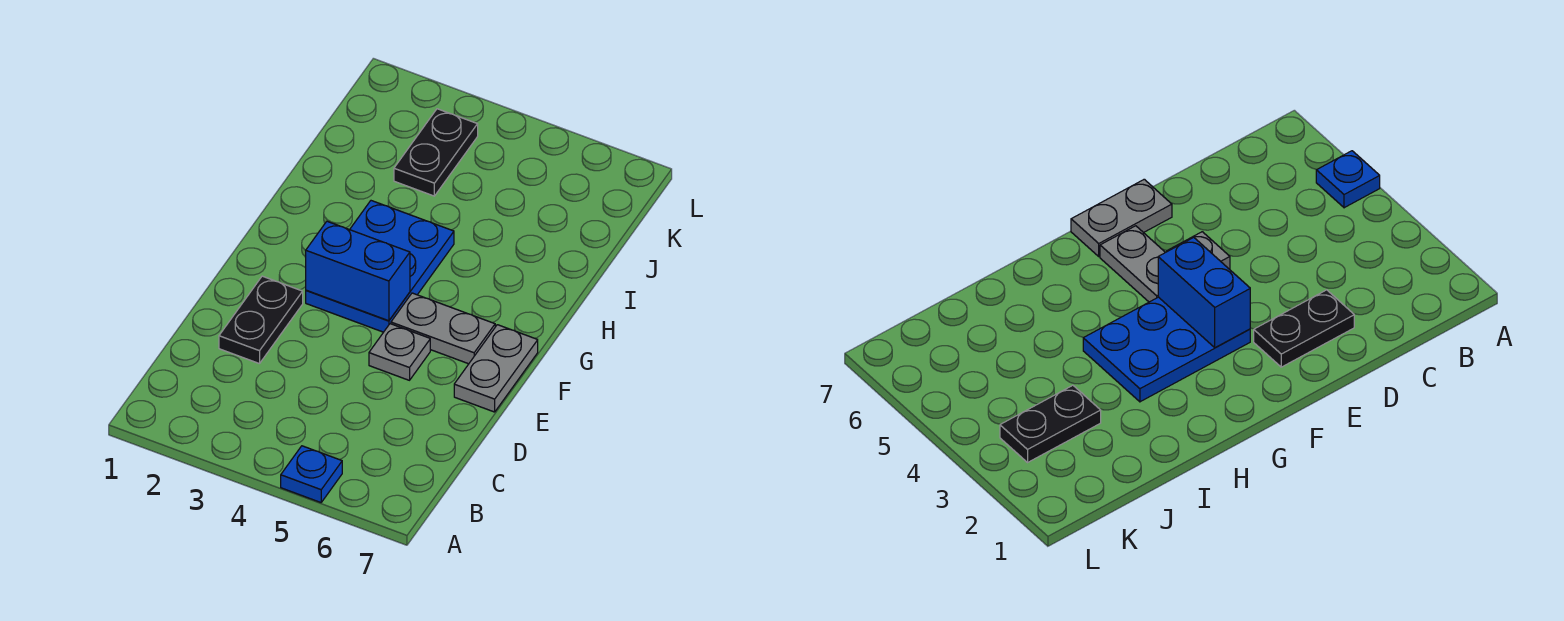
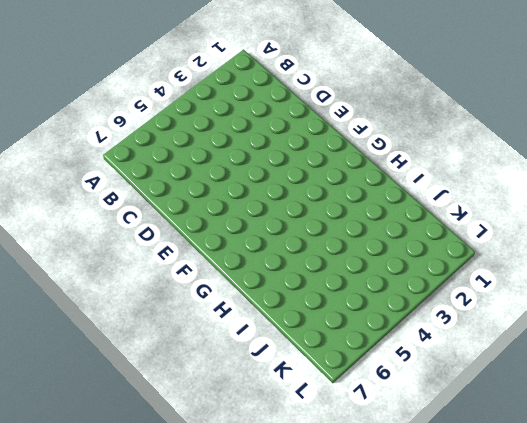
none -> blue 1x1 plate [281,446,342,502]
none -> black 1x2 plate [219,276,303,364]

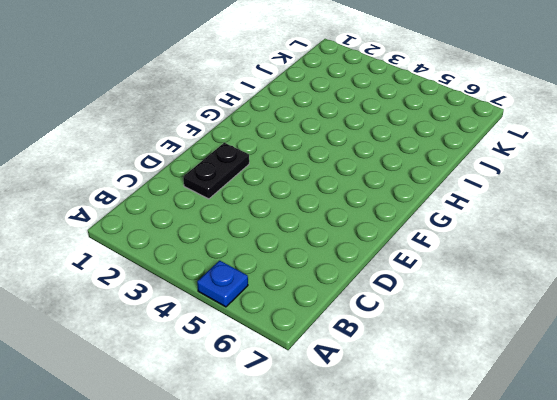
none -> grey 1x1 plate [369,324,430,380]
none -> grey 1x2 plate [454,325,538,412]

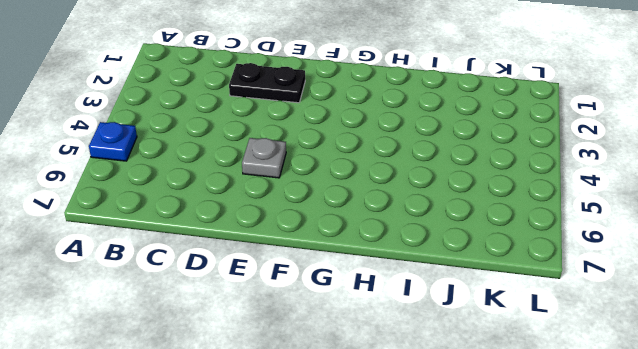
none -> grey 1x2 plate [454,325,538,412]
none -> blue 2x3 plate [306,201,454,332]

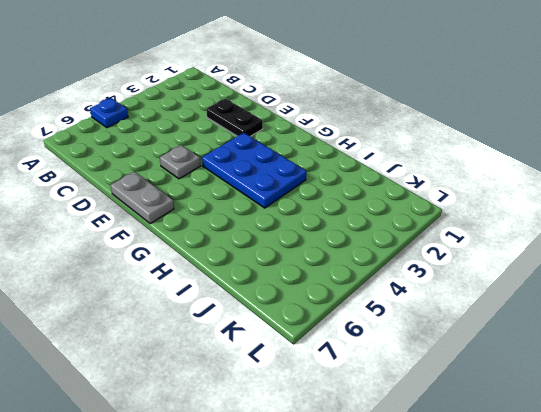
none -> grey 1x2 plate [391,293,495,364]
none -> black 1x2 plate [394,109,478,196]

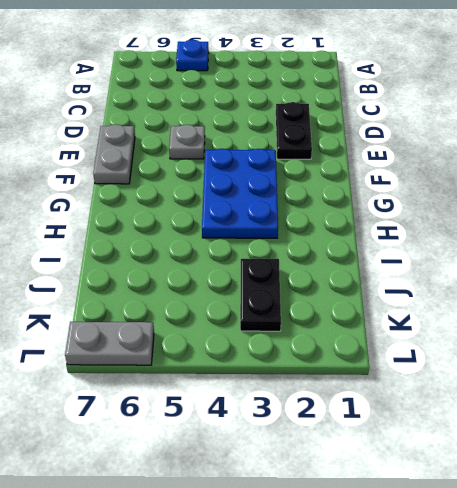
grey 1x2 plate [65,322,154,365] -> grey 1x2 plate moved to [391,293,495,364]
none -> blue 1x2 brick [306,221,410,321]

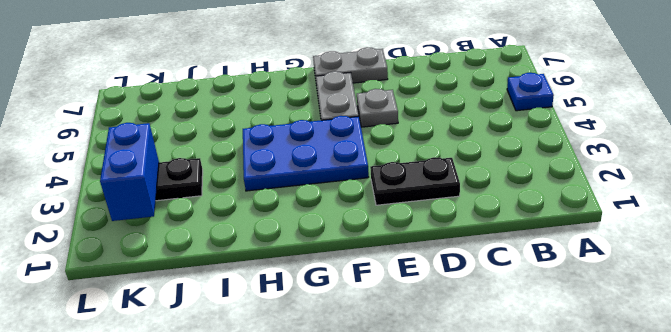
blue 1x2 brick [100,123,159,221] -> blue 1x2 brick moved to [306,221,410,321]

